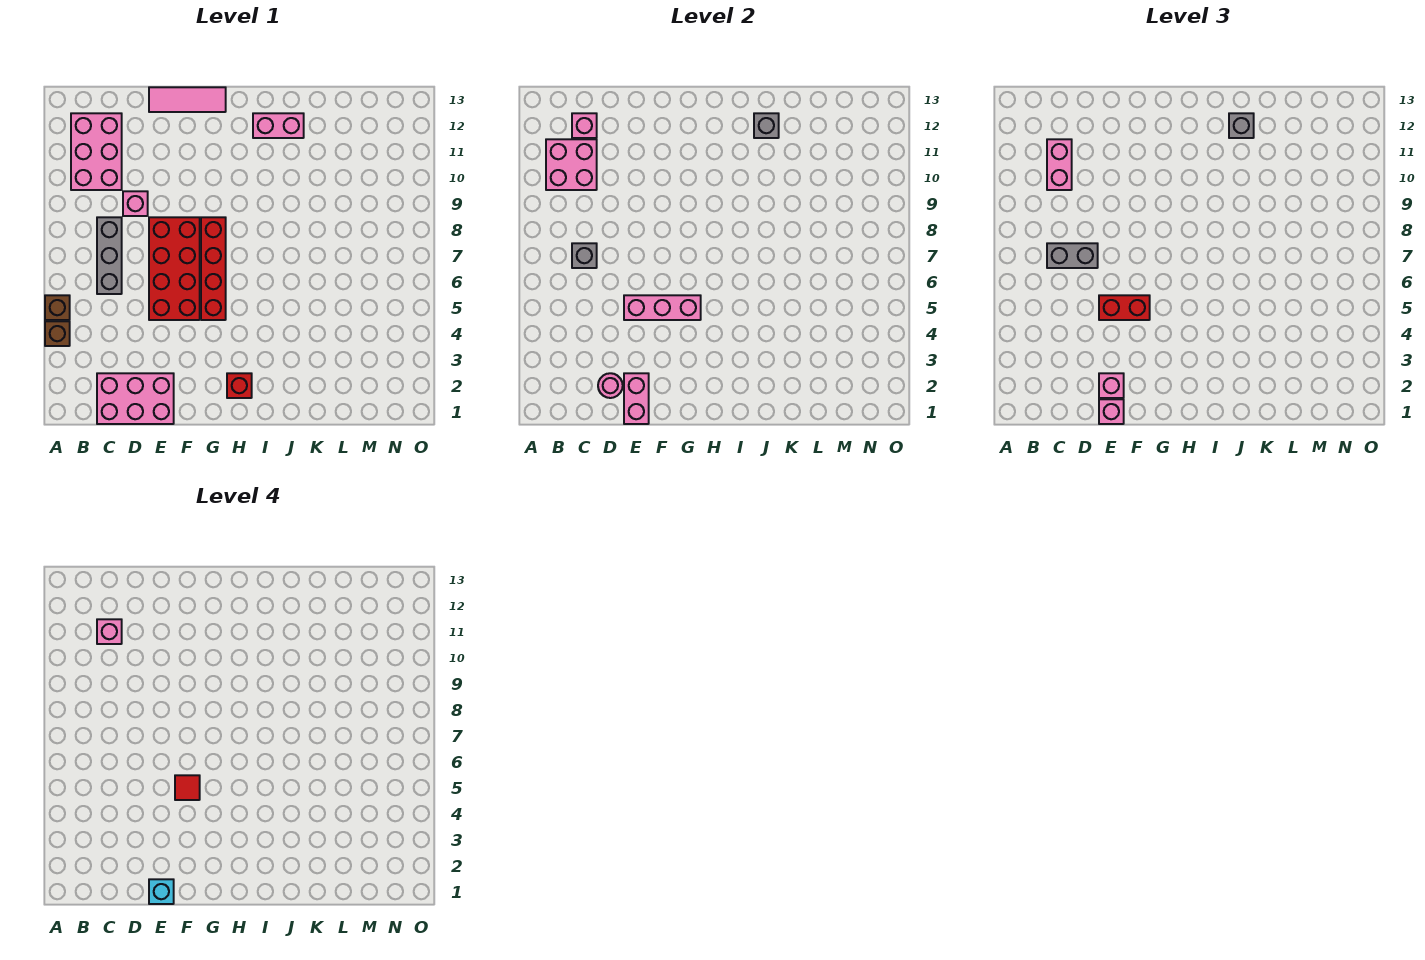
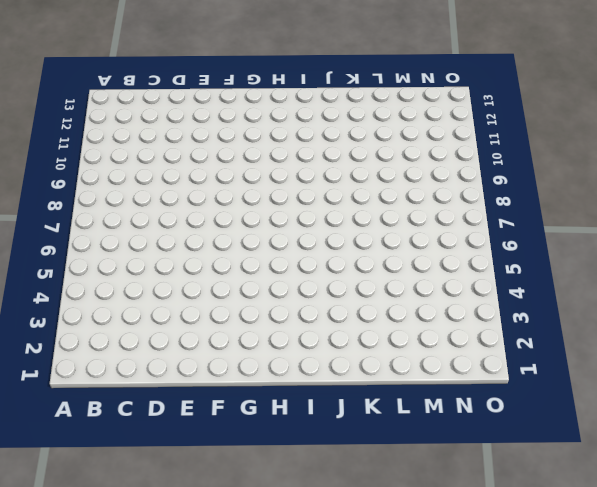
none -> brown 1x1 brick [45,321,70,346]
none -> brown 1x1 brick [45,295,70,320]
none -> pink 2x3 brick [71,113,122,190]

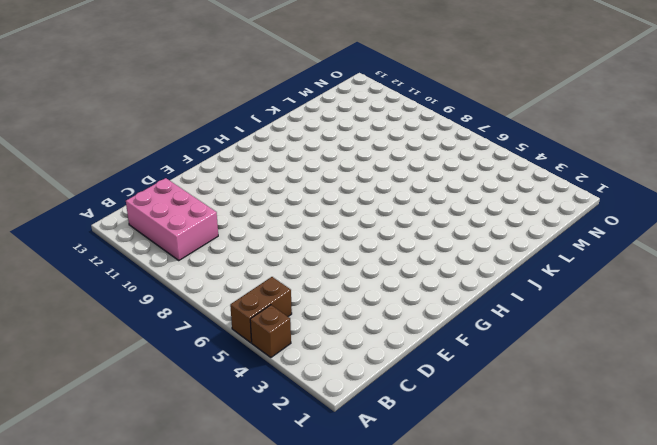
brown 1x2 brick [230,277,292,343] -> brown 1x1 brick [45,295,70,320]
none -> pink 2x3 brick [97,373,174,424]
none -> grey 1x3 brick [97,217,122,294]
none -> pink 1x1 brick [123,191,148,216]

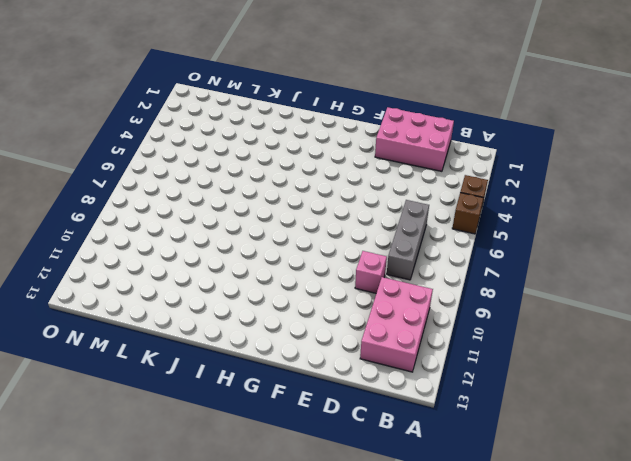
none -> red 2x4 brick [149,217,200,320]
none -> pink 1x3 tile [149,87,226,112]
none -> red 1x4 brick [201,217,226,320]

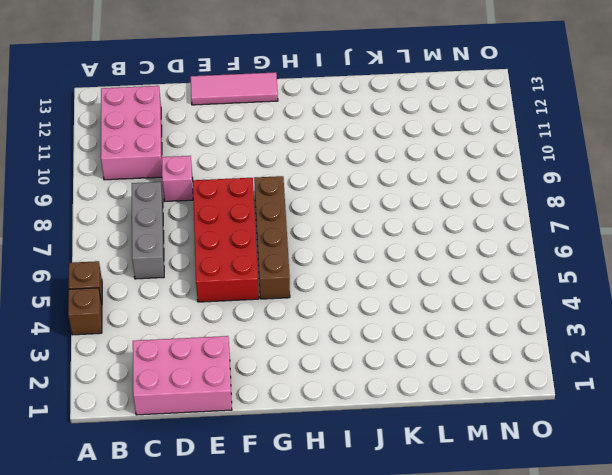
brown 1x4 brick [254,176,290,299] -> red 1x4 brick [201,217,226,320]
none -> red 1x1 brick [227,373,252,398]
none -> pink 1x2 brick [253,113,304,138]
none -> pink 2x2 brick [546,139,597,190]

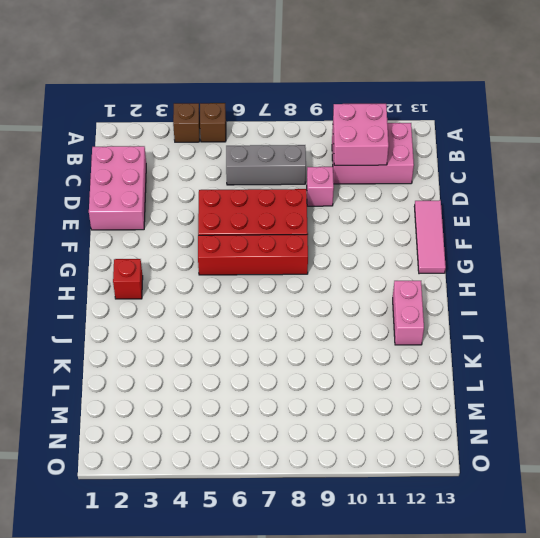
none -> grey 1x1 brick [572,243,597,268]
none -> pink 1x1 brick [572,113,597,138]
none -> pink 1x1 round brick [598,373,623,398]

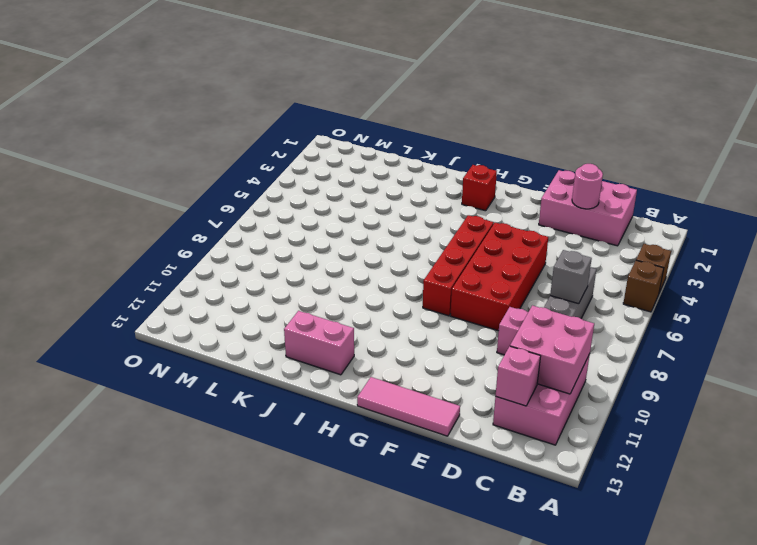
none -> pink 1x2 brick [624,373,649,424]
none -> pink 1x3 brick [624,295,701,320]
none -> grey 1x1 brick [754,113,779,138]

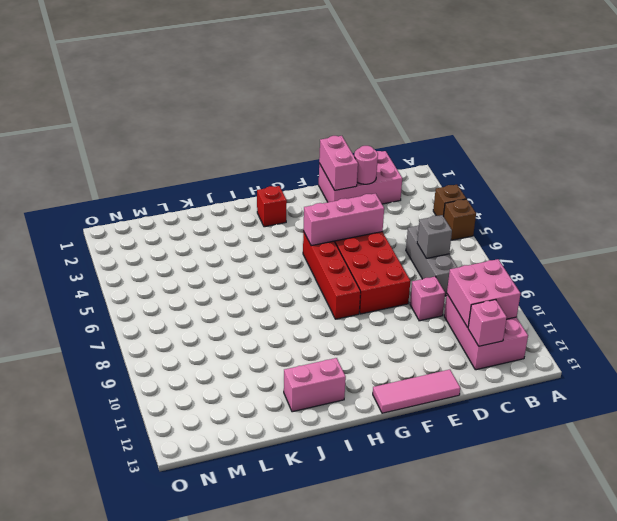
none -> grey 1x1 brick [754,113,779,138]
none -> grey 1x2 brick [1047,243,1098,268]
none -> pink 1x2 brick [1047,139,1072,190]

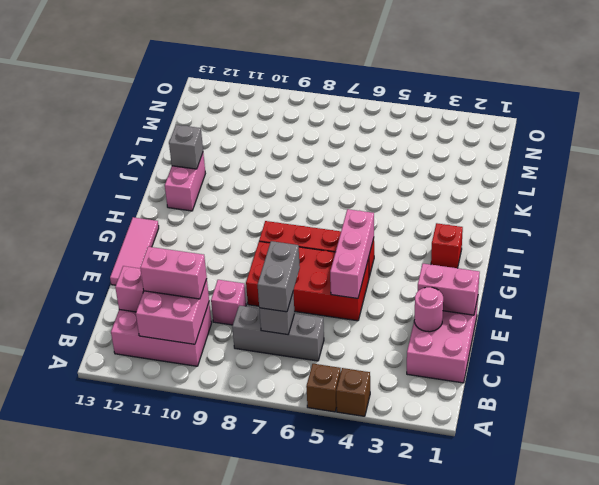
none -> pink 1x1 brick [1099,399,1124,424]
none -> pink 1x1 brick [1099,373,1124,398]
none -> red 1x2 brick [1099,295,1150,320]

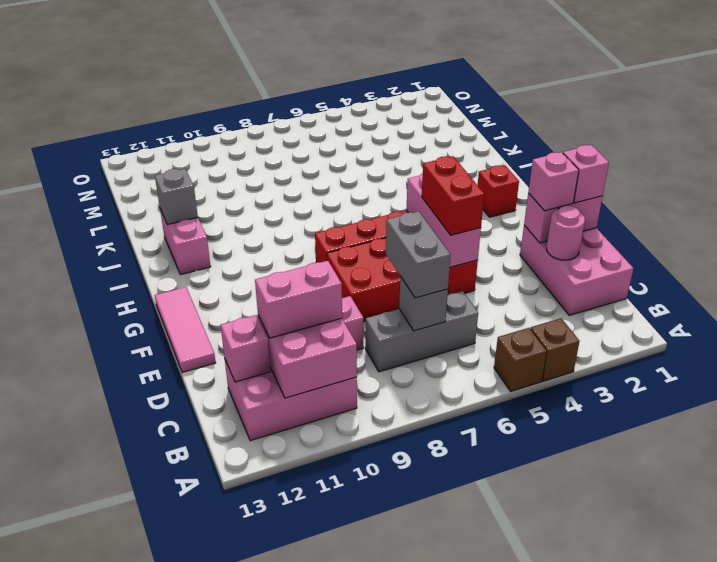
none -> grey 1x1 brick [1229,113,1254,138]
none -> pink 1x1 brick [97,619,122,644]
none -> cyan 1x1 brick [149,879,174,904]

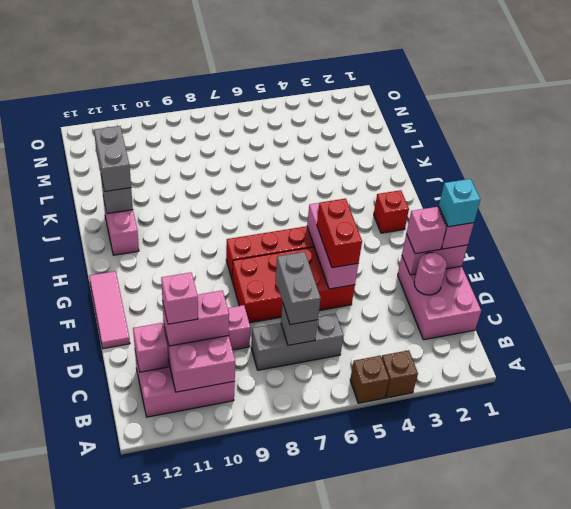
grey 1x2 brick [94,126,131,191] -> grey 1x1 brick [1229,113,1254,138]
none -> red 1x1 tile [175,775,200,800]

